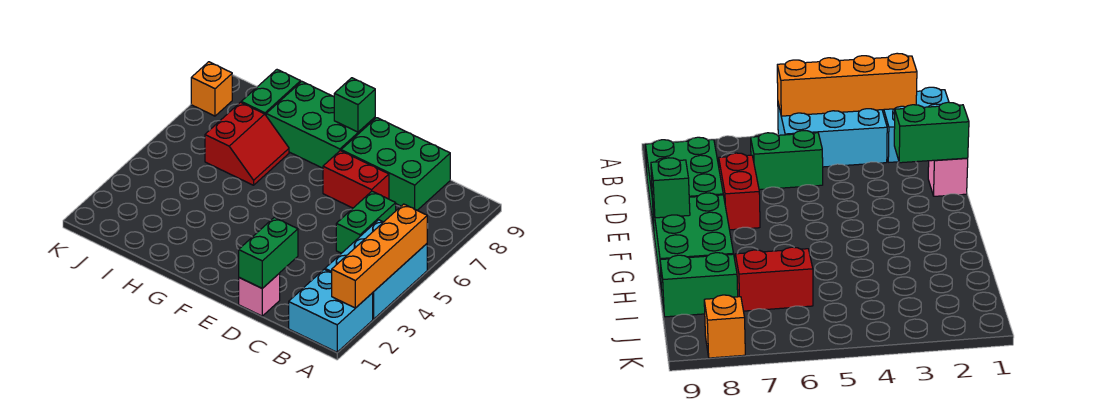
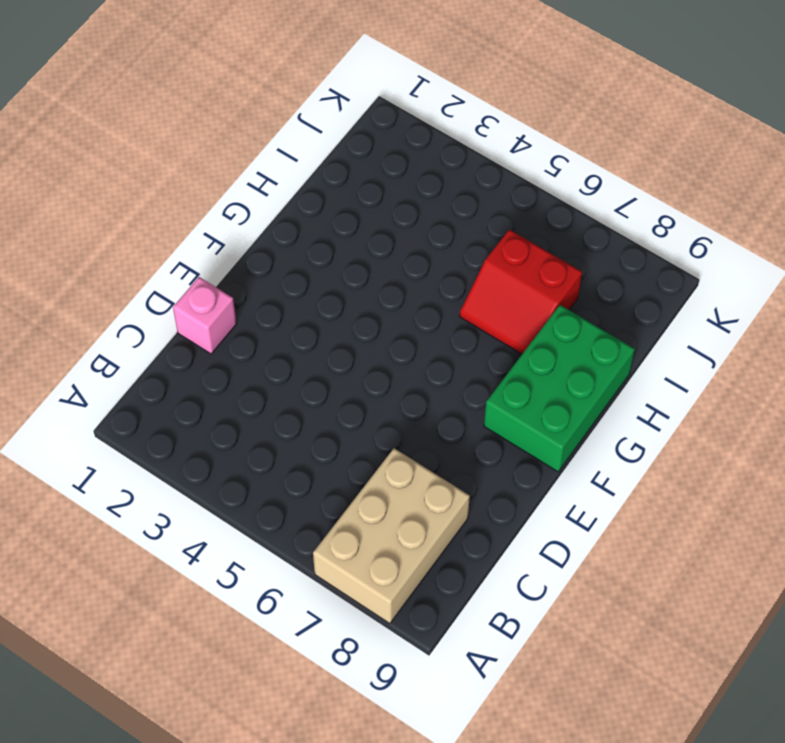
tan 2x3 brick [313,448,470,624] -> green 2x3 brick [341,118,450,210]
none -> cyan 2x2 brick [289,269,373,352]
none -> cyan 2x3 brick [325,220,427,319]
none -> green 1x2 brick [336,191,396,253]

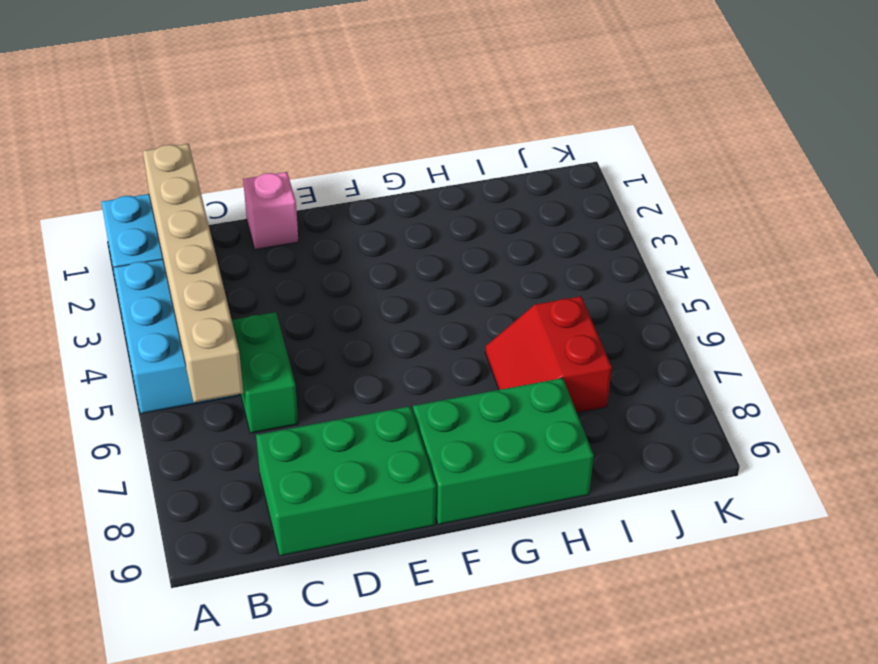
tan 1x6 brick [143,144,243,402] -> none
none -> red 1x2 brick [323,151,389,208]
none -> green 1x2 brick [241,70,301,115]
none -> orange 1x1 brick [191,62,232,116]

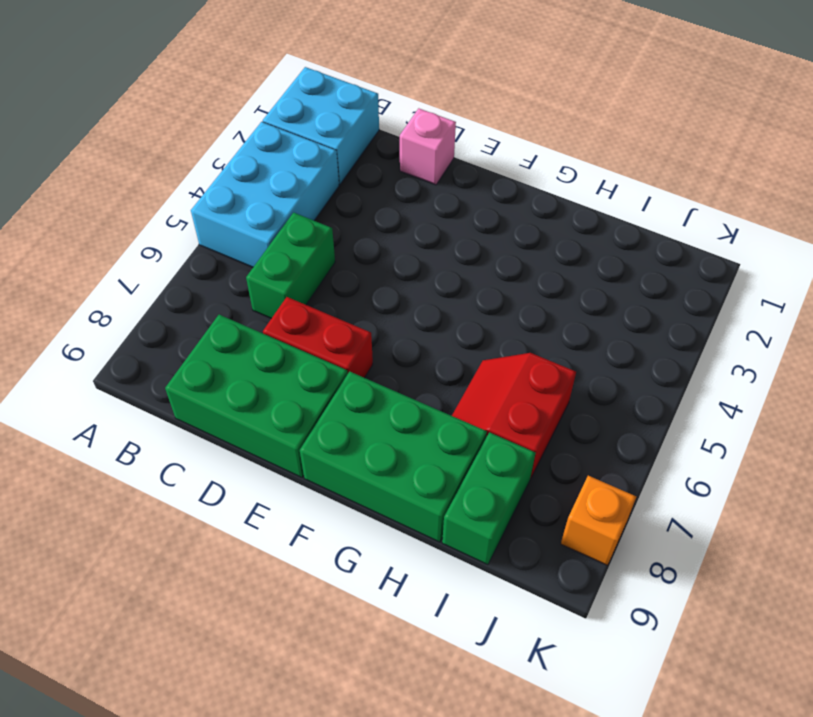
none -> orange 1x4 brick [332,204,427,308]
none -> green 1x2 brick [239,217,298,288]
none -> green 1x1 brick [334,78,375,132]

